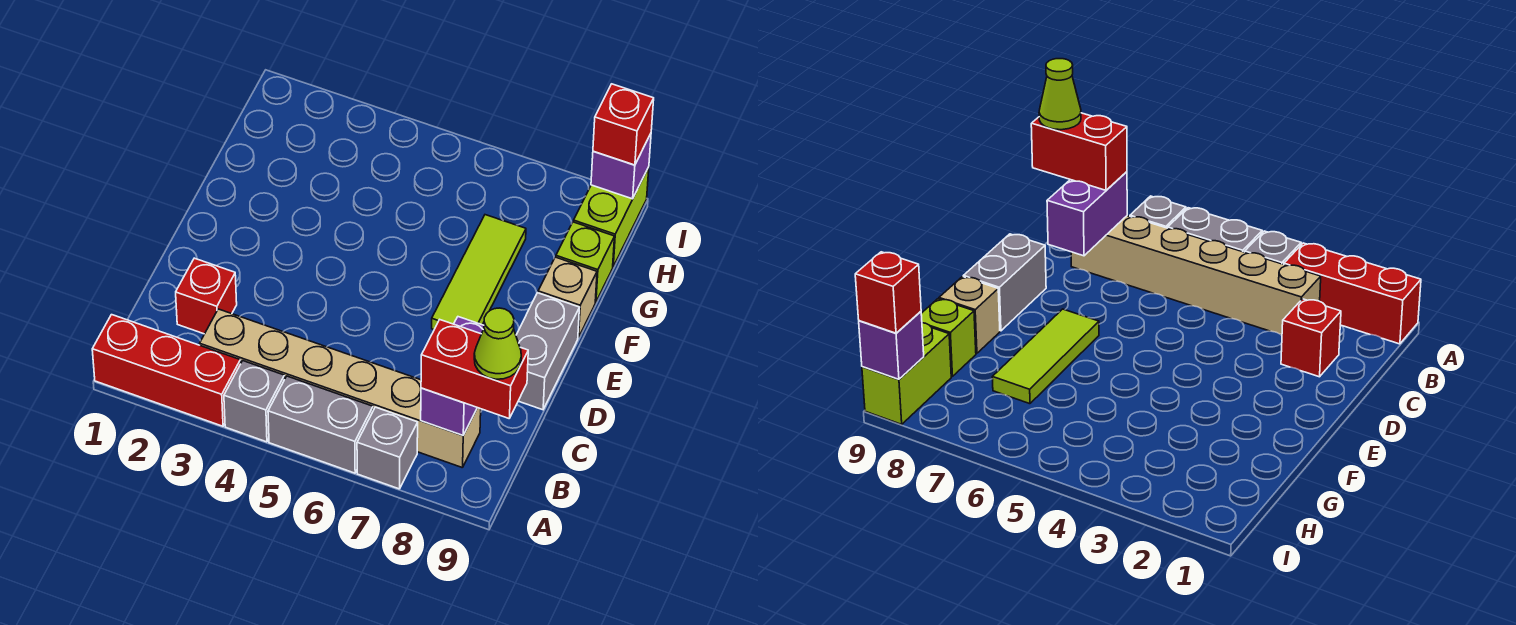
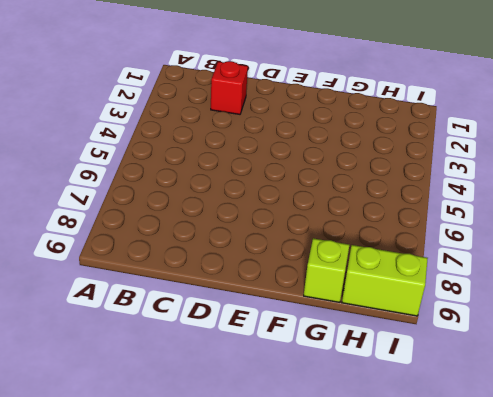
none -> red 1x3 brick [92,315,241,426]
none -> grey 1x1 brick [224,361,285,442]
none -> grey 1x2 brick [268,376,373,473]

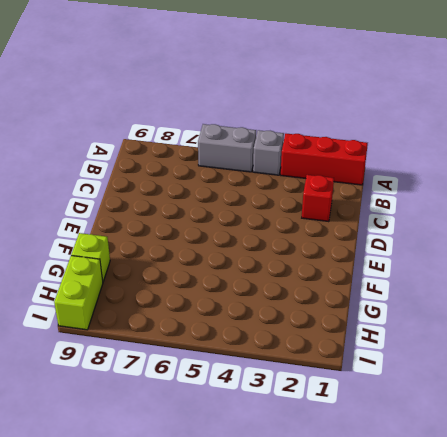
none -> grey 1x1 brick [357,407,418,489]
none -> tan 1x6 brick [200,309,481,468]
none -> grey 1x2 brick [516,293,579,410]

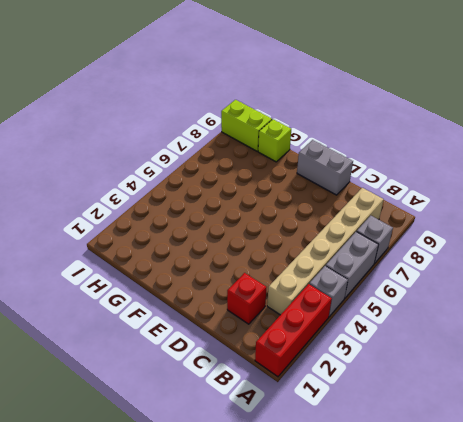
none -> lime 1x3 tile [432,215,526,330]
none -> tan 1x1 brick [538,257,597,338]
none -> purple 1x2 brick [421,317,484,435]

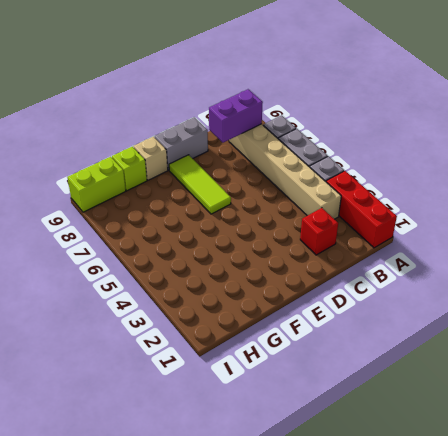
lime 1x3 tile [169,155,231,214] -> lime 1x3 tile turned to [432,215,526,330]
none -> purple 1x1 brick [591,134,651,199]
none -> red 1x2 brick [421,320,528,418]
none -> red 1x1 brick [593,84,654,165]

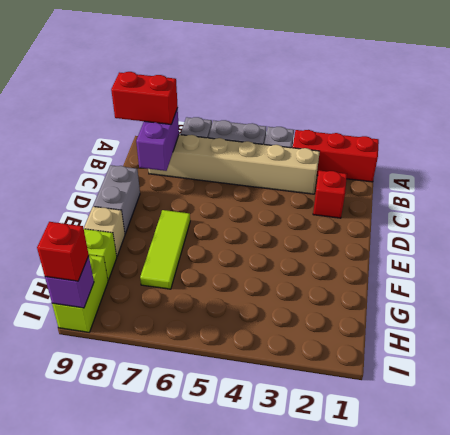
none -> lime 1x1 cone [474,308,521,379]

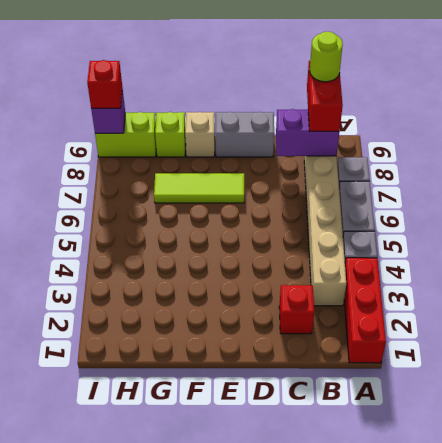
lime 1x1 round brick [310,32,343,82] -> lime 1x1 cone [474,308,521,379]

